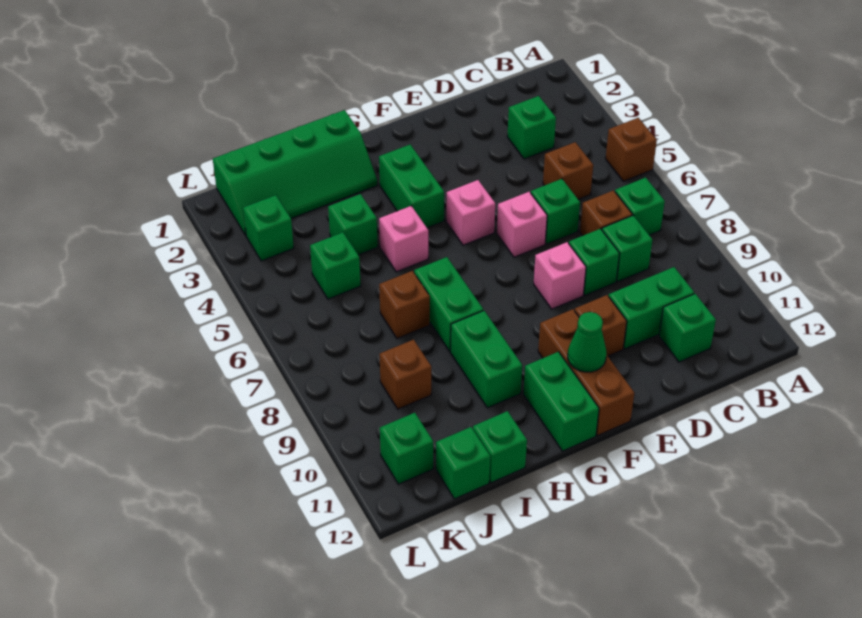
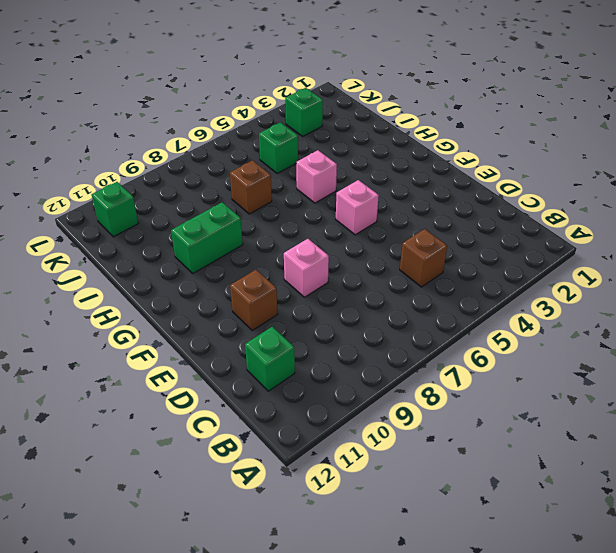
none -> brown 1x1 brick [606,118,657,181]
none -> green 1x1 brick [615,178,665,235]
none -> green 1x1 brick [507,96,556,159]
none -> brown 1x1 brick [580,190,632,236]

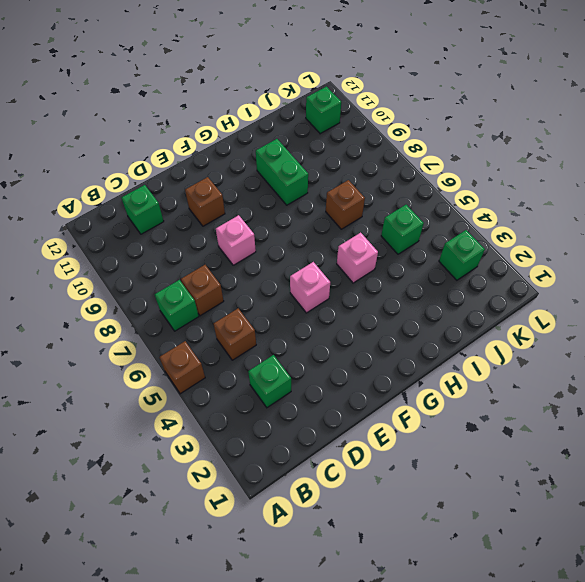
none -> green 1x1 brick [602,215,652,282]
none -> green 1x2 brick [609,267,694,349]
none -> green 1x1 brick [531,179,580,244]
none -> green 1x1 brick [569,229,620,295]

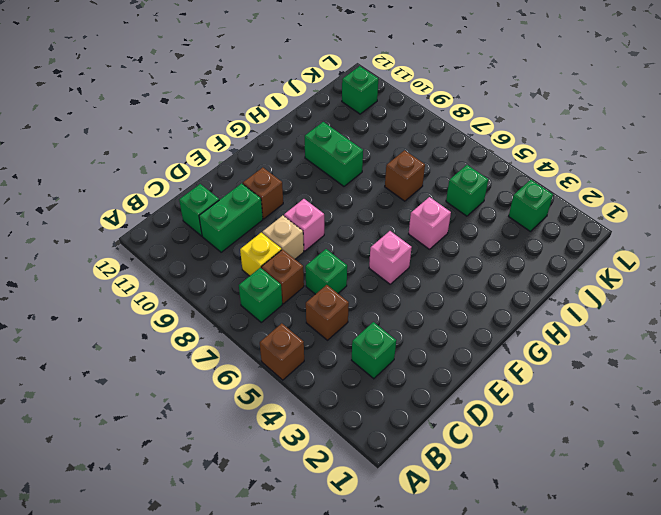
yellow 1x1 brick [240,233,282,276] -> green 1x1 brick [602,215,652,282]
tan 1x1 brick [262,215,304,259] -> green 1x1 brick [569,229,620,295]
none -> pink 1x1 brick [497,192,547,257]
none -> brown 1x3 brick [538,309,634,435]
none -> green 1x2 brick [379,145,444,228]
none -> green 1x2 brick [523,352,599,451]

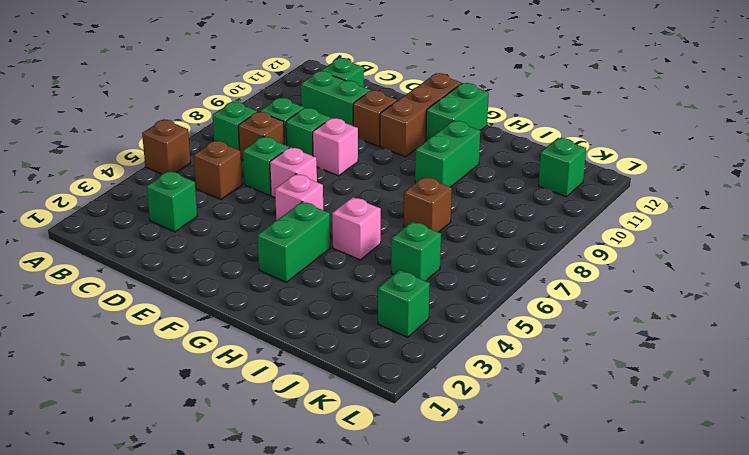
none -> green 2x4 slope [213,110,377,235]
none -> green 1x2 brick [414,257,483,351]
none -> green 1x1 brick [328,194,378,255]
none -> green 1x1 brick [473,411,527,483]

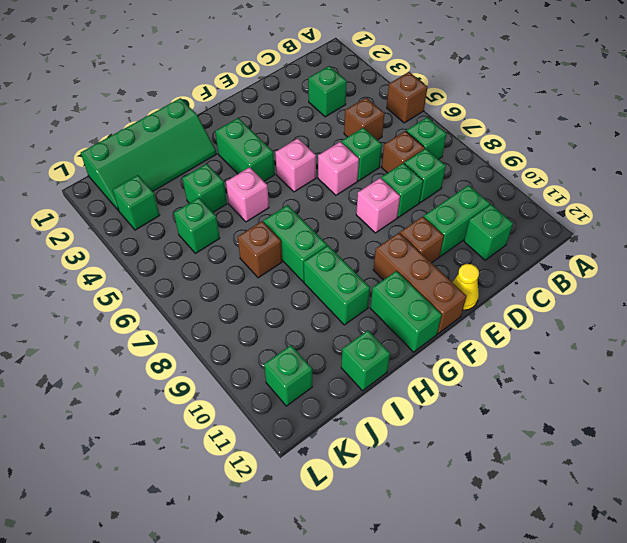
yellow 1x1 cone [452,264,479,310] -> none
none -> brown 1x1 brick [380,340,431,409]
none -> green 1x1 brick [436,427,490,499]
none -> green 1x1 cone [568,312,607,372]

